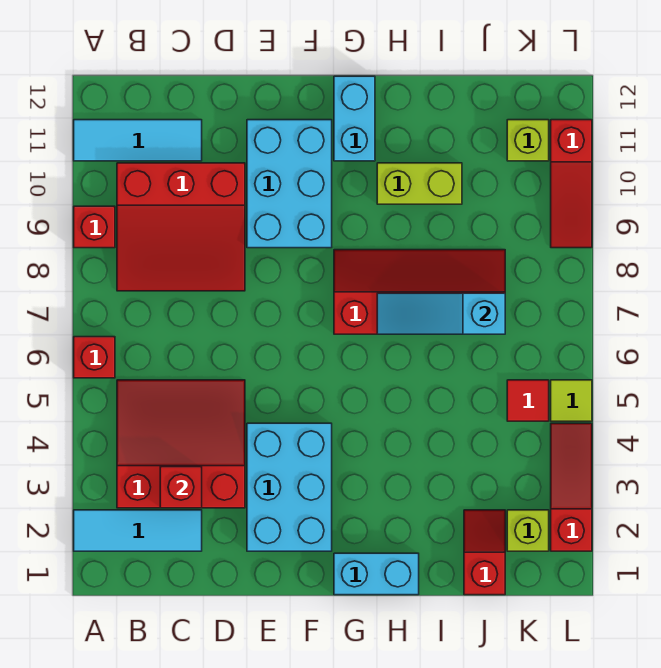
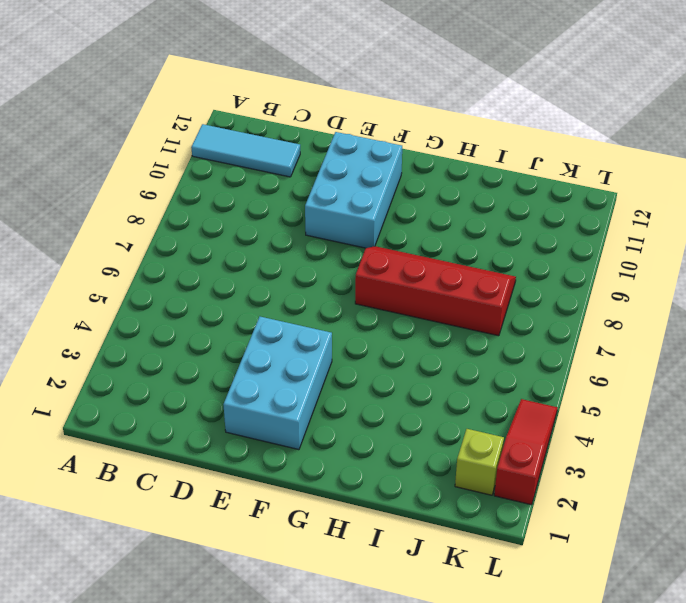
none -> cyan 1x3 tile [74,510,202,551]
none -> red 1x1 brick [74,337,115,378]
none -> red 1x1 brick [74,206,115,248]

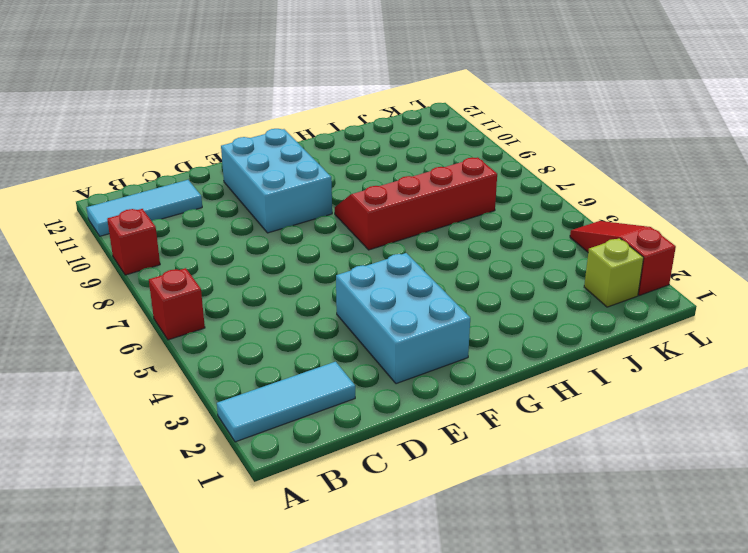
none -> red 3x3 slope [117,380,245,508]
none -> red 3x3 slope [117,163,245,291]
none -> cyan 1x2 brick [334,553,419,595]

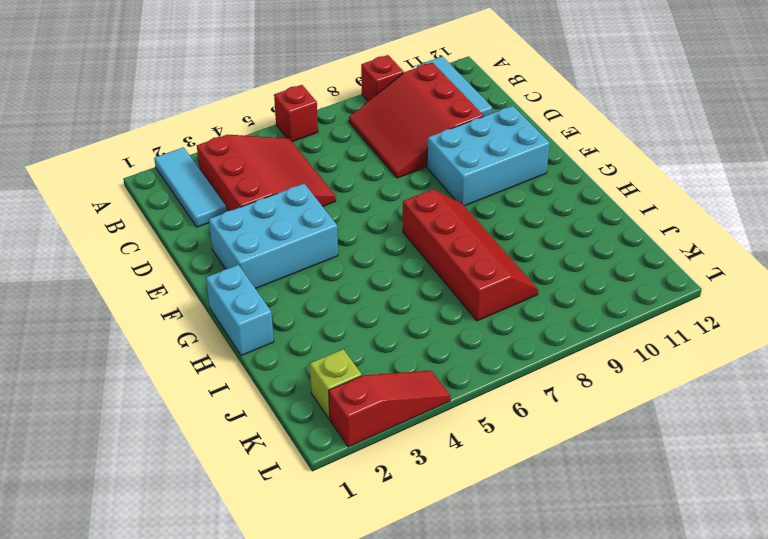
none -> cyan 1x2 brick [334,76,375,161]
none -> lime 1x2 brick [377,163,462,204]
none -> red 1x2 slope [464,510,505,595]

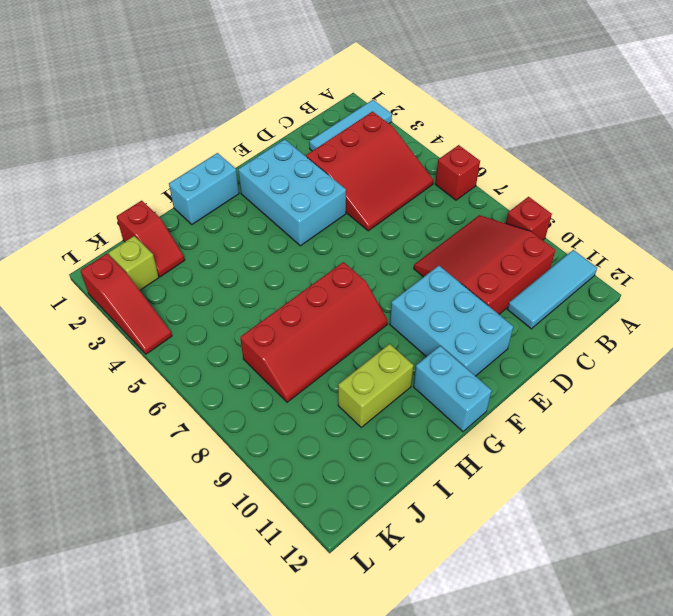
none -> red 1x1 tile [507,380,549,421]
none -> lime 1x1 brick [507,120,549,161]
none -> lime 1x1 tile [551,380,592,421]

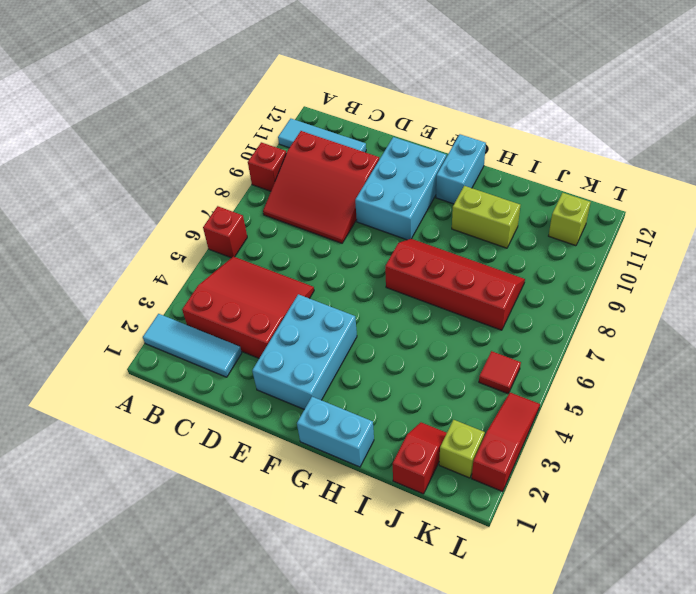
none -> lime 1x1 tile [551,380,592,421]
none -> red 1x3 slope [551,120,592,248]
none -> red 1x1 brick [160,467,202,508]

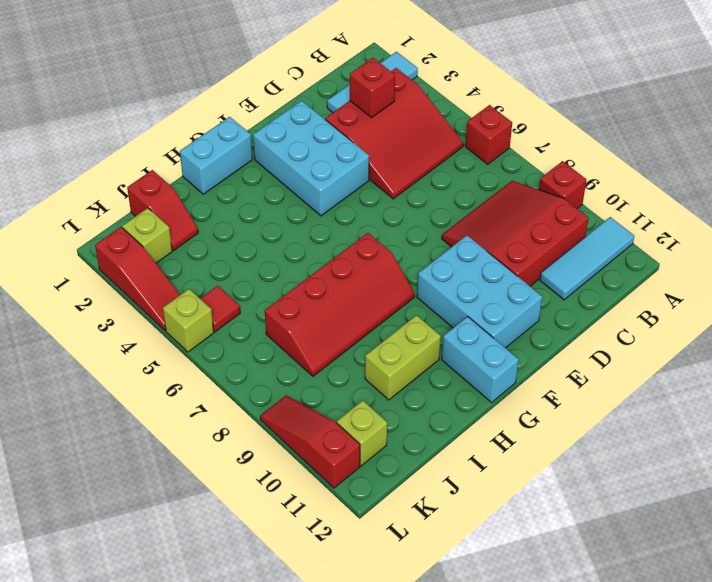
lime 1x1 brick [163,289,214,352] -> lime 1x1 tile [551,380,592,421]
none -> cyan 1x3 slope [377,293,505,334]

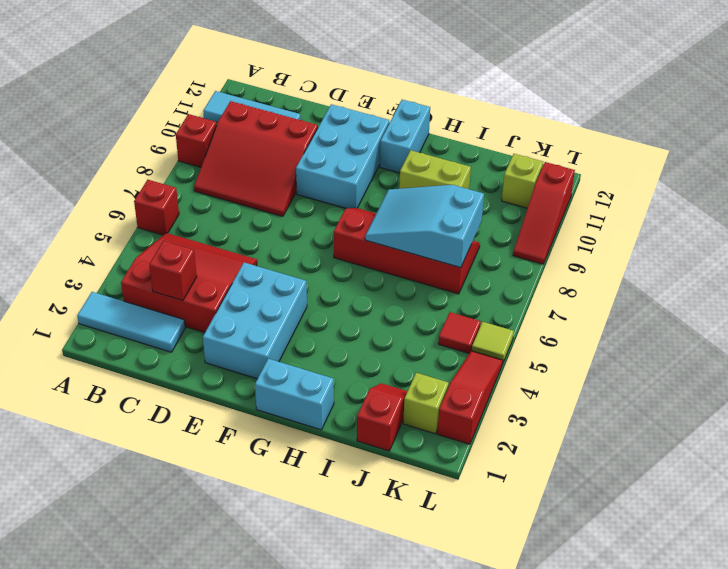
cyan 2x3 slope [365,185,484,268] -> cyan 1x3 slope [377,293,505,334]

